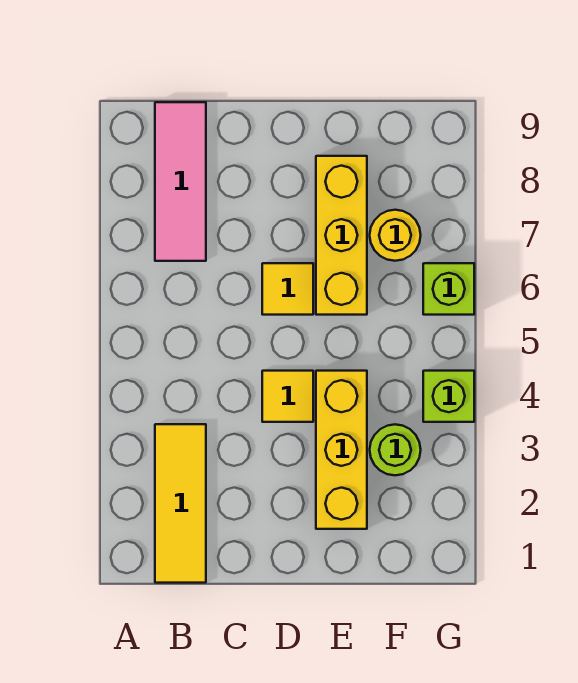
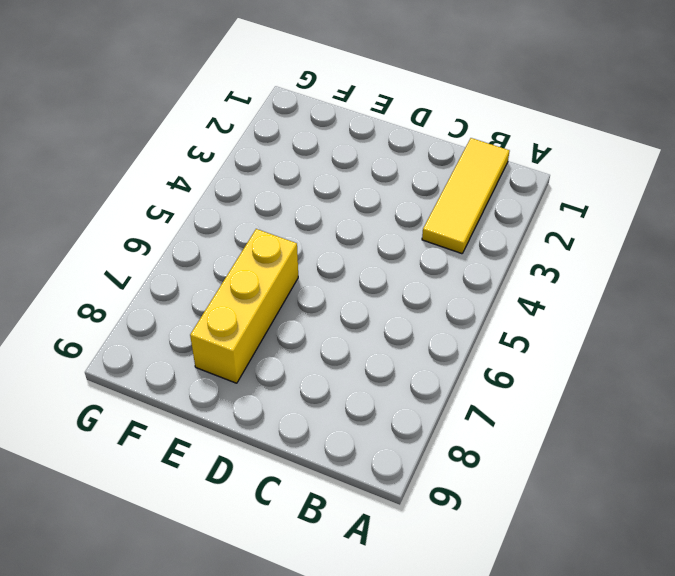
none -> pink 1x3 tile [155,102,206,261]
none -> yellow 1x1 tile [262,371,313,422]

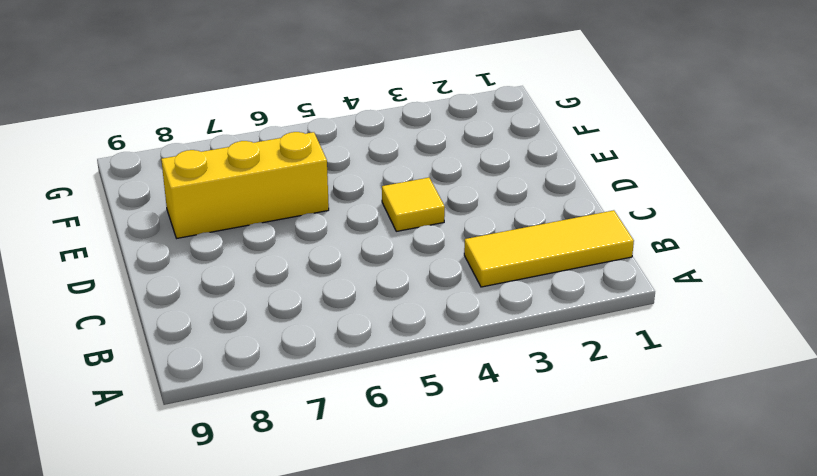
none -> pink 1x3 tile [155,102,206,261]
none -> yellow 1x1 tile [262,263,313,315]

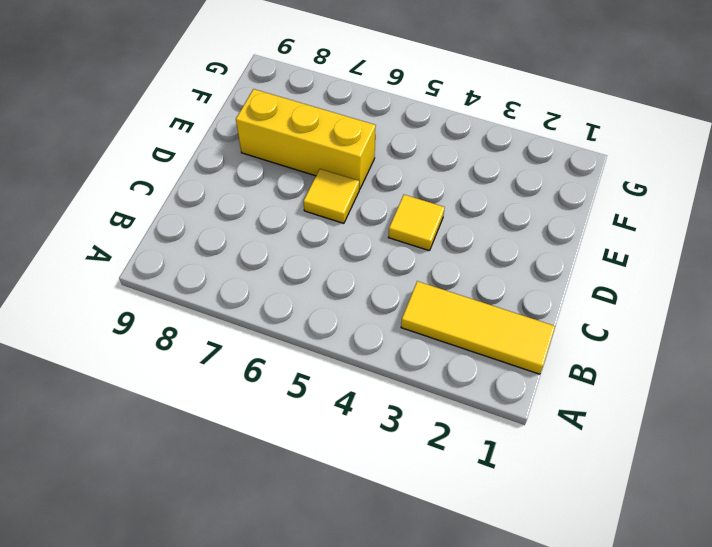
none -> pink 1x3 tile [155,102,206,261]
none -> yellow 1x3 brick [316,371,367,529]

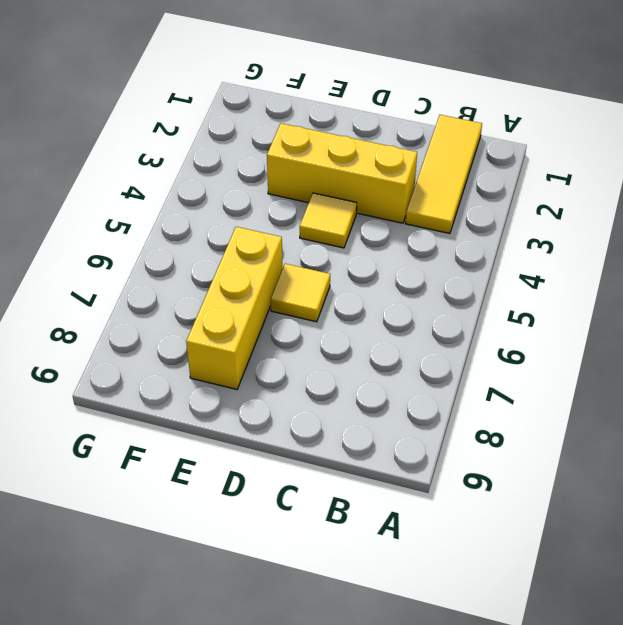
yellow 1x3 brick [267,123,417,223] -> yellow 1x3 brick turned to [316,371,367,529]
none -> pink 1x3 tile [155,102,206,261]
none -> lime 1x1 round brick [370,424,421,475]

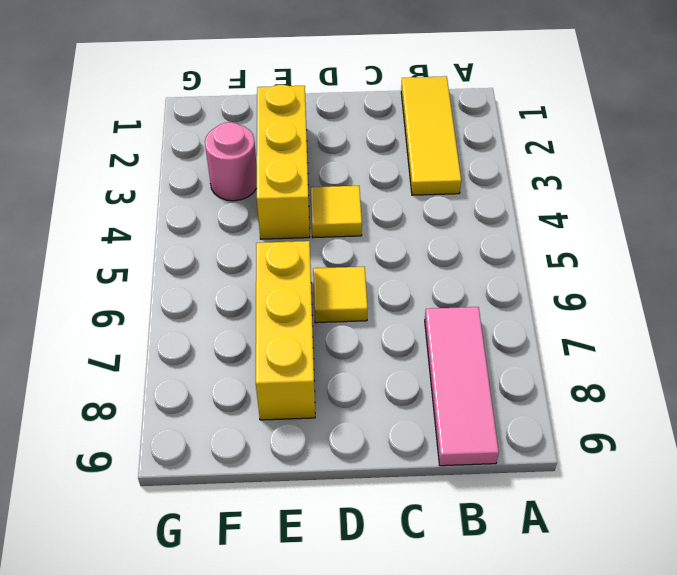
pink 1x1 round brick [205,122,257,201] -> lime 1x1 round brick [370,424,421,475]
none -> yellow 1x1 round brick [370,210,421,261]
none -> lime 1x1 brick [423,371,474,422]

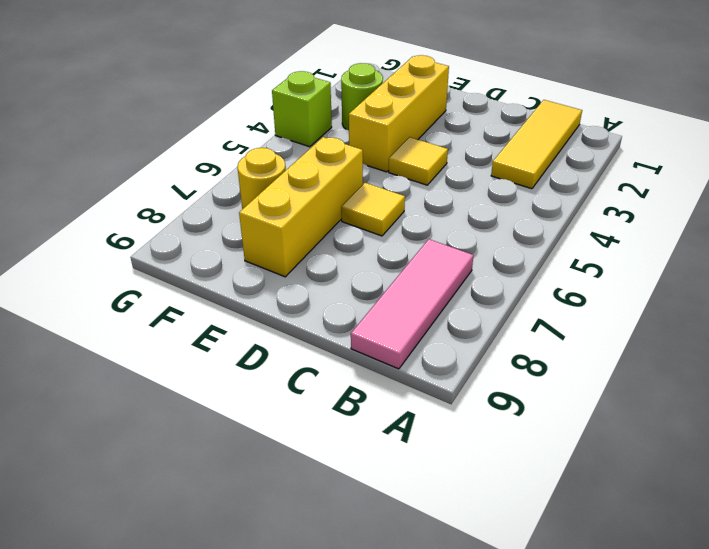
none -> lime 1x1 brick [423,263,474,315]

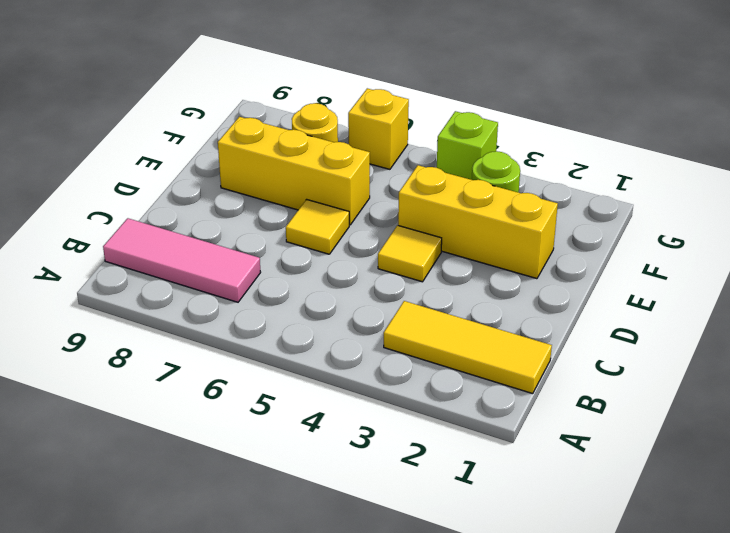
yellow 1x1 brick [348,88,409,169] -> lime 1x1 brick [423,263,474,315]

